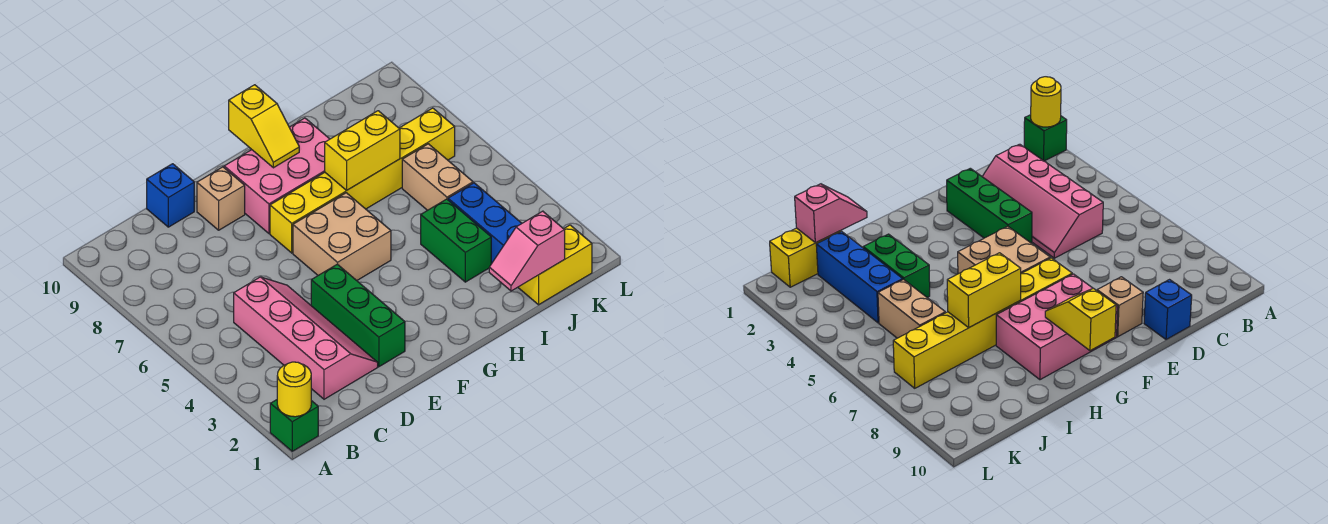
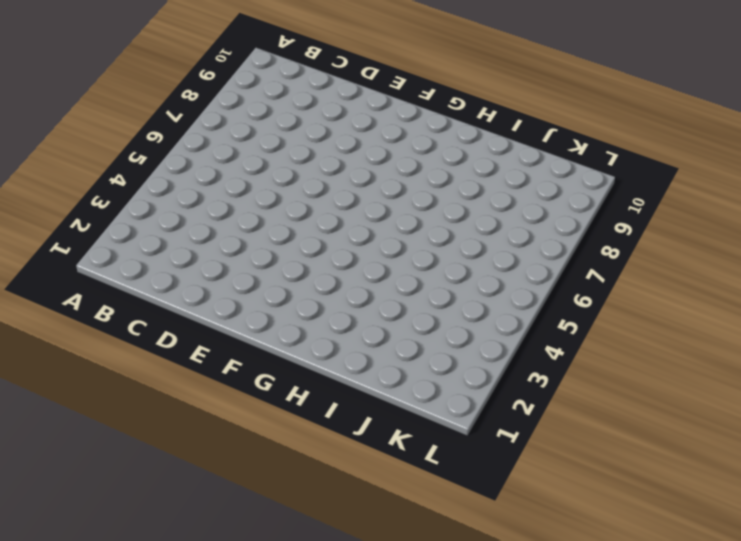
none -> green 1x1 brick [270,400,318,451]
none -> pink 2x4 slope [234,277,378,399]
none -> blue 1x1 brick [147,164,194,227]

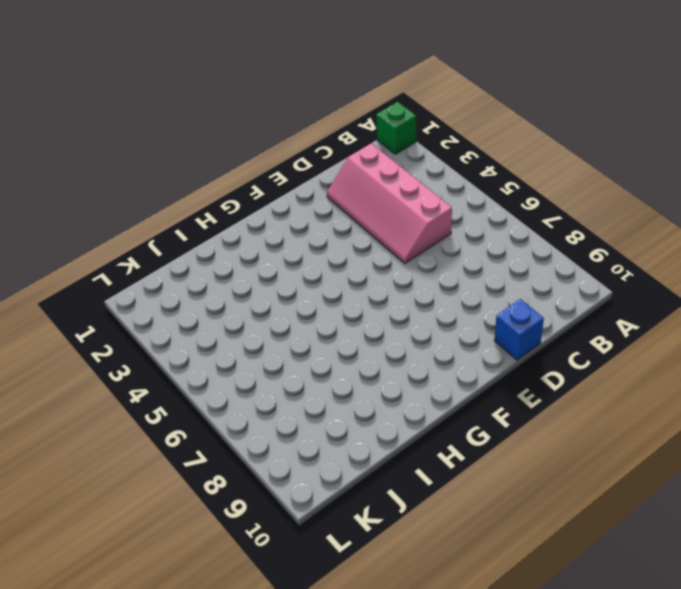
none -> green 1x3 brick [311,264,405,367]
none -> tan 1x1 brick [197,167,245,230]
none -> tan 2x2 brick [293,193,391,280]

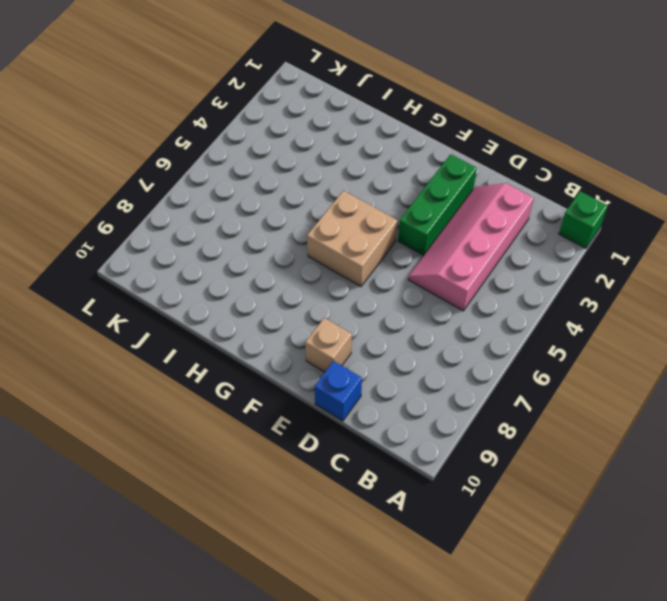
none -> yellow 1x6 brick [270,108,455,253]
none -> pink 2x3 brick [224,118,329,233]
none -> green 1x2 brick [421,199,491,282]

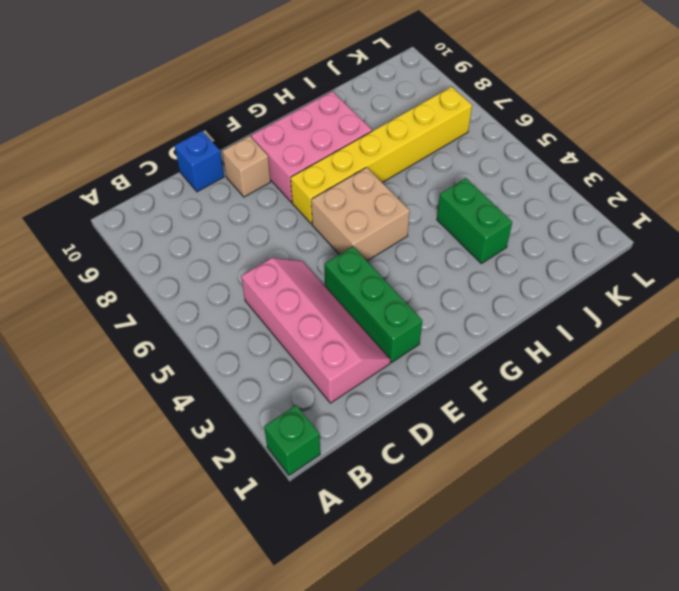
none -> yellow 1x2 brick [518,225,592,305]
none -> blue 1x3 brick [448,183,522,264]
none -> tan 1x2 brick [402,144,473,210]

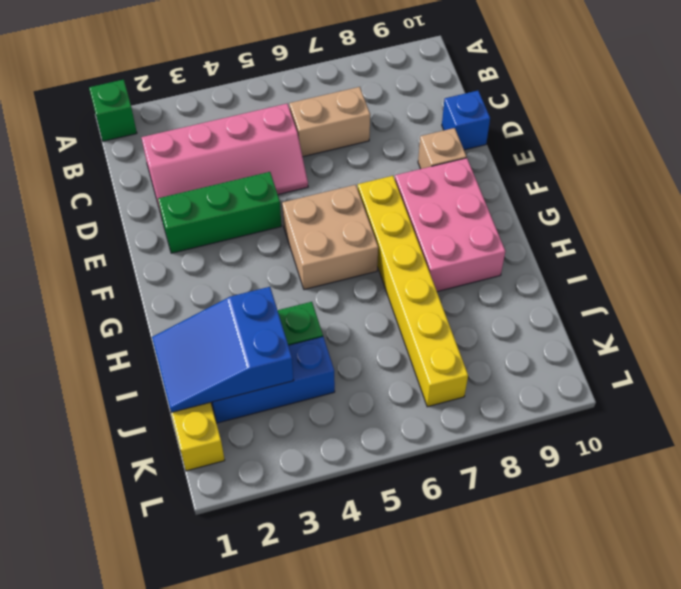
tan 1x2 brick [289,87,370,157] -> tan 1x2 brick moved to [402,144,473,210]
blue 2x3 slope [152,287,294,412] -> pink 1x2 slope [489,211,565,291]
none -> yellow 1x1 round brick [277,362,311,417]
none -> yellow 1x2 slope [229,85,299,168]
none -> yellow 1x2 brick [325,111,400,190]

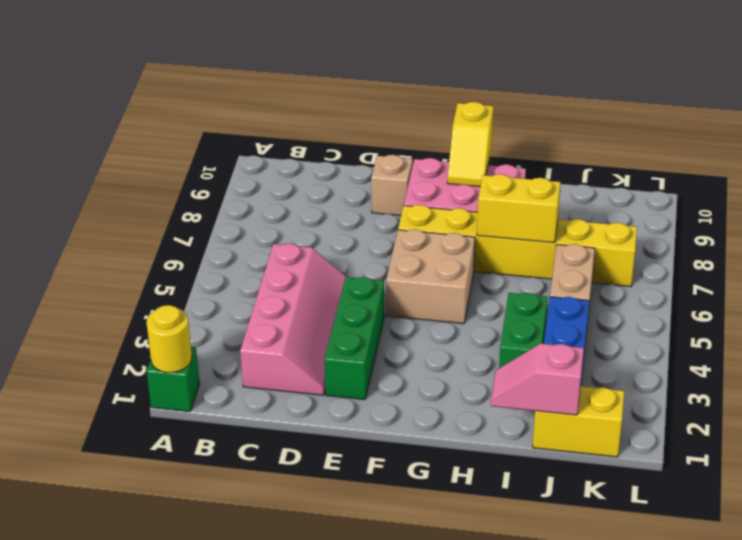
none -> blue 1x1 brick [147,164,194,227]

